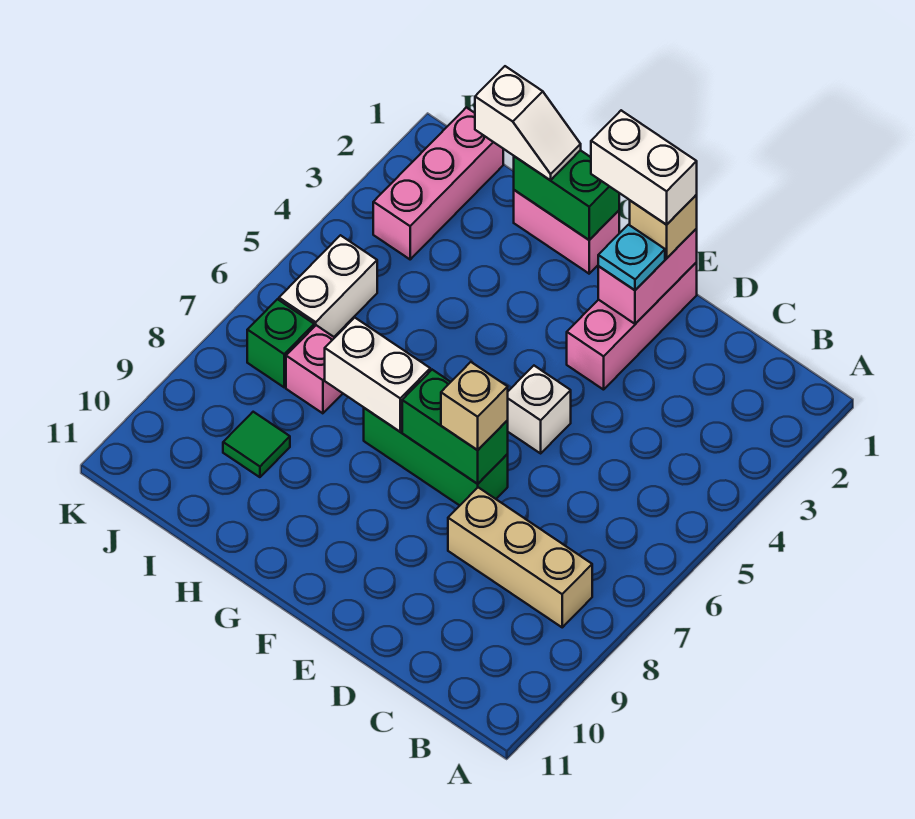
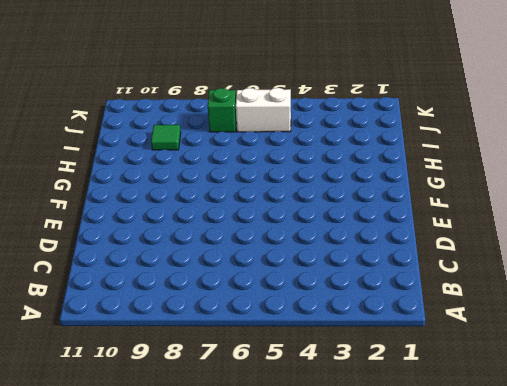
none -> tan 1x3 brick [448,487,592,627]
none -> pink 1x3 brick [567,262,697,390]
none -> white 1x1 brick [508,366,571,453]

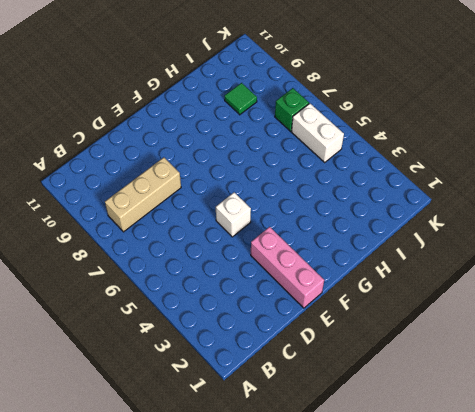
none -> green 1x3 brick [364,408,508,505]
none -> pink 1x2 brick [514,190,619,274]
none -> pink 1x1 brick [286,325,343,413]

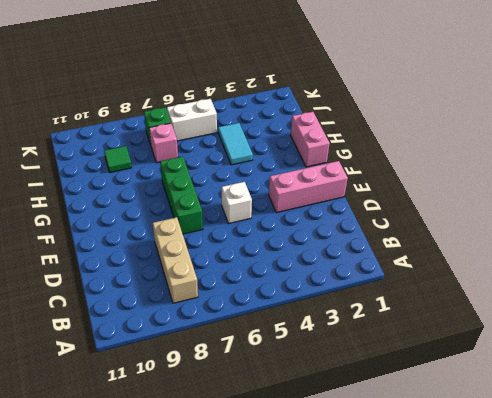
cyan 1x2 tile [218,123,253,165] -> none
none -> pink 1x3 brick [373,107,503,259]
none -> pink 1x2 brick [598,229,697,324]
none -> green 1x2 brick [402,370,508,484]

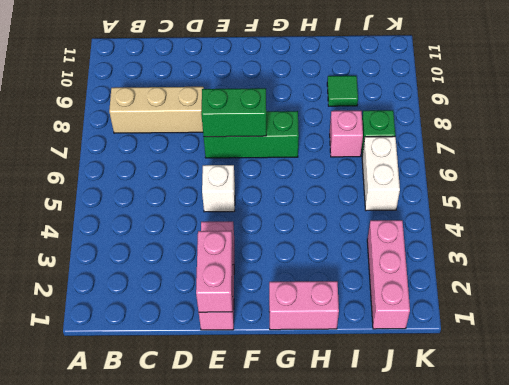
none -> green 1x2 brick [514,150,619,240]
none -> white 1x2 brick [325,318,430,432]
none -> tan 1x1 brick [630,195,697,258]

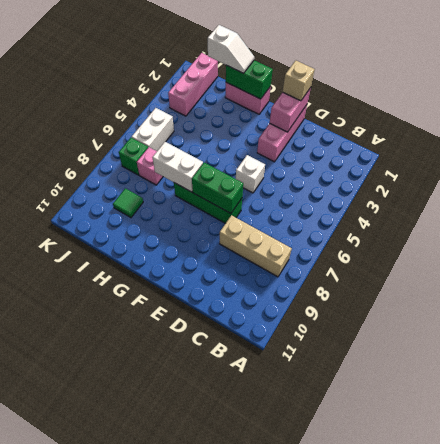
none -> cyan 1x1 plate [598,225,665,290]
none -> tan 1x1 brick [441,362,508,450]
none -> white 1x2 brick [591,110,697,225]

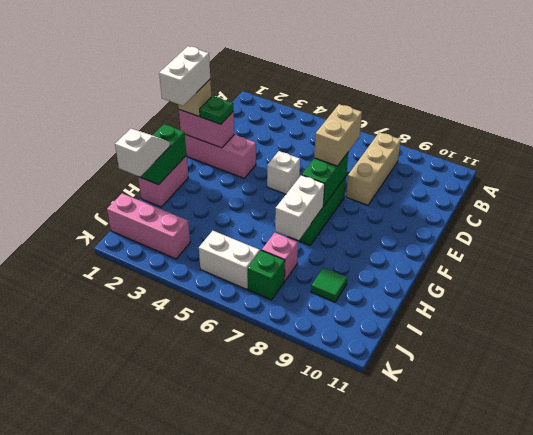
tan 1x2 brick [314,104,362,166] -> tan 1x1 brick [441,362,508,450]
green 1x1 plate [200,96,233,124] -> cyan 1x1 plate [598,225,665,290]

